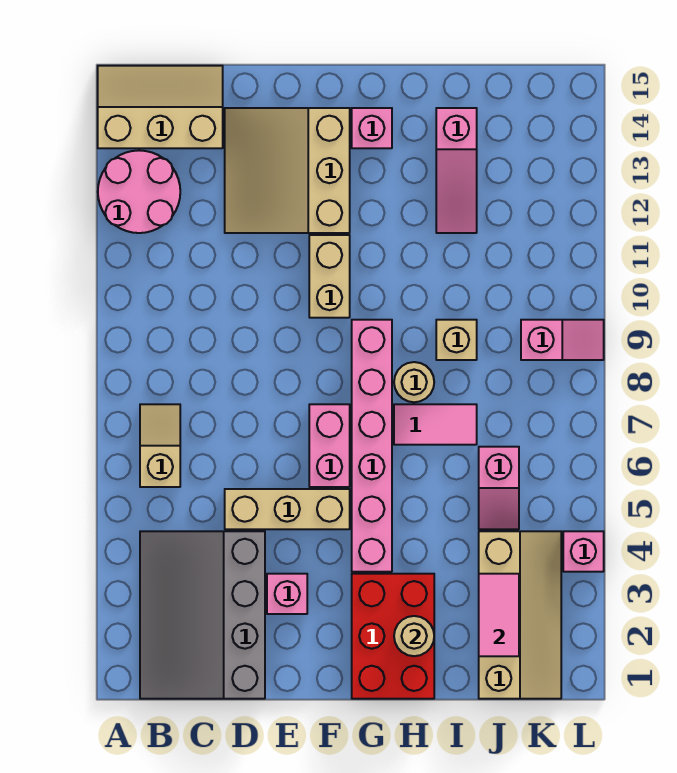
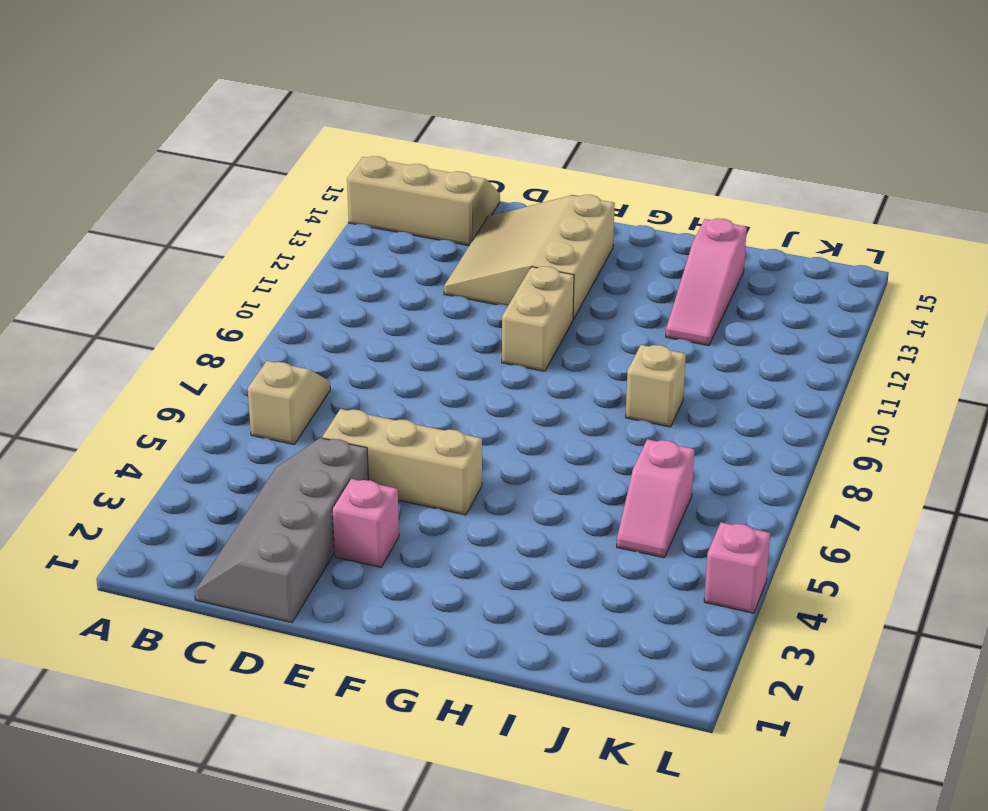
grey 2x4 slope [195,438,368,623] -> grey 3x4 slope [140,531,265,699]
none -> pink 2x2 round brick [98,150,180,233]
none -> pink 1x2 brick [309,404,350,487]
none -> red 2x3 brick [352,574,434,699]

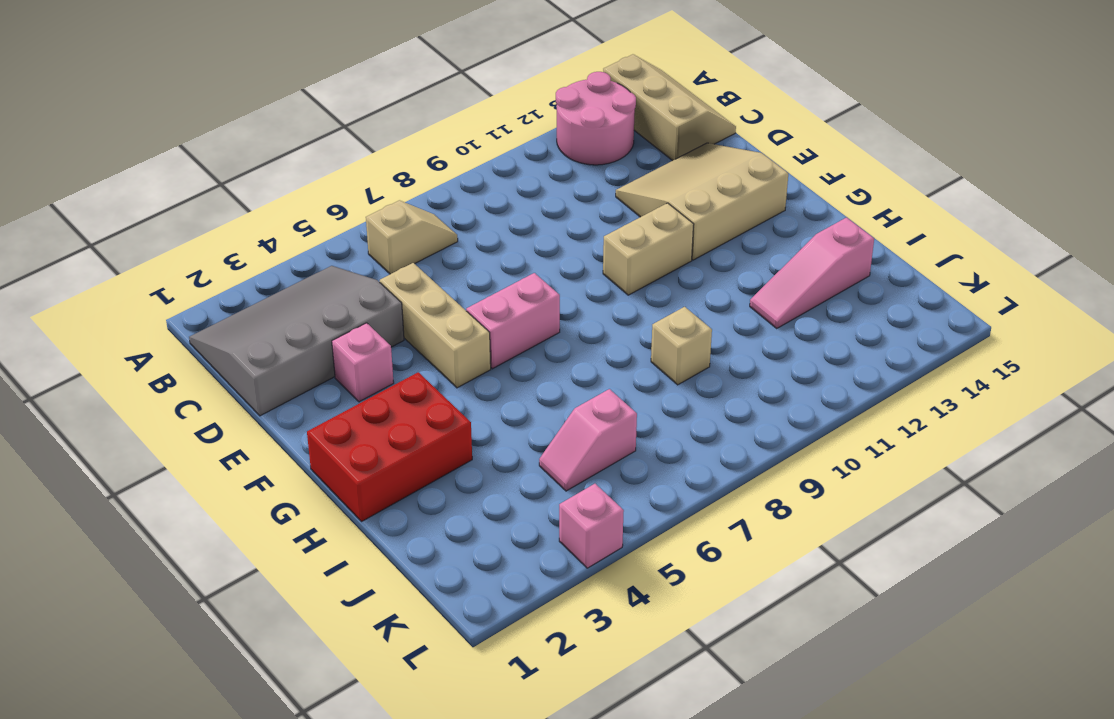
none -> pink 1x6 brick [352,320,392,572]
none -> pink 1x1 brick [352,108,392,148]
none -> pink 1x2 tile [394,404,477,445]

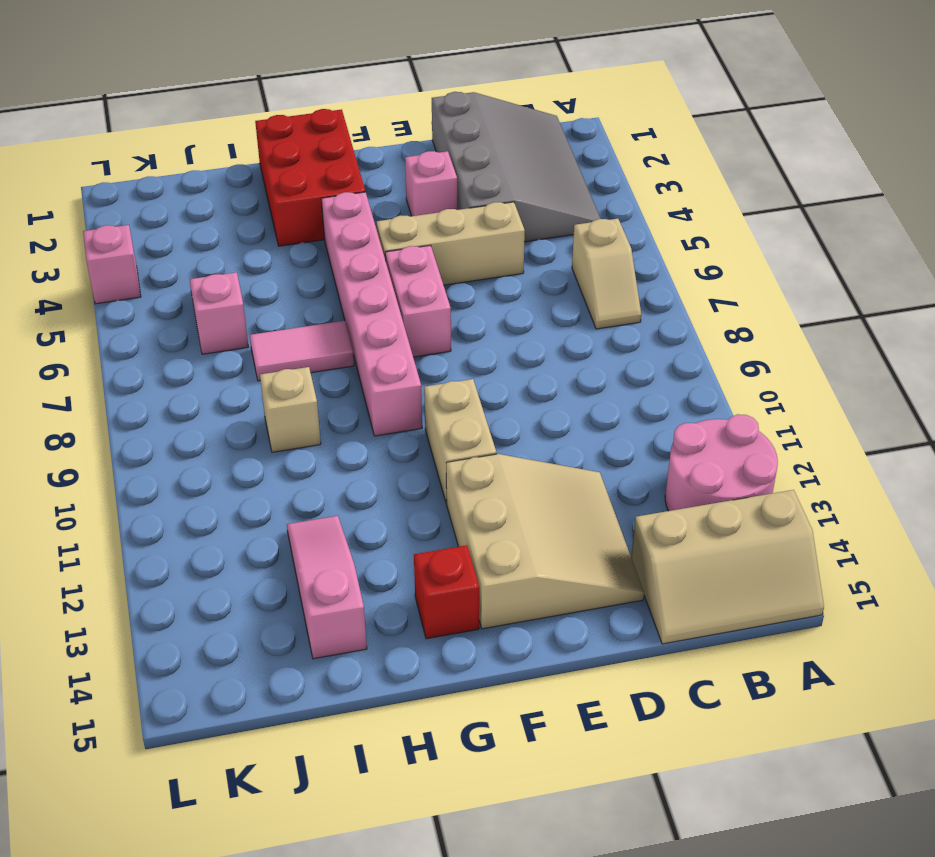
red 1x1 brick [414,545,479,639] -> pink 1x1 brick [352,108,392,148]
none -> tan 1x1 round brick [394,362,434,402]
none -> tan 2x4 slope [479,531,561,699]
none -> pink 1x2 slope [521,320,604,360]

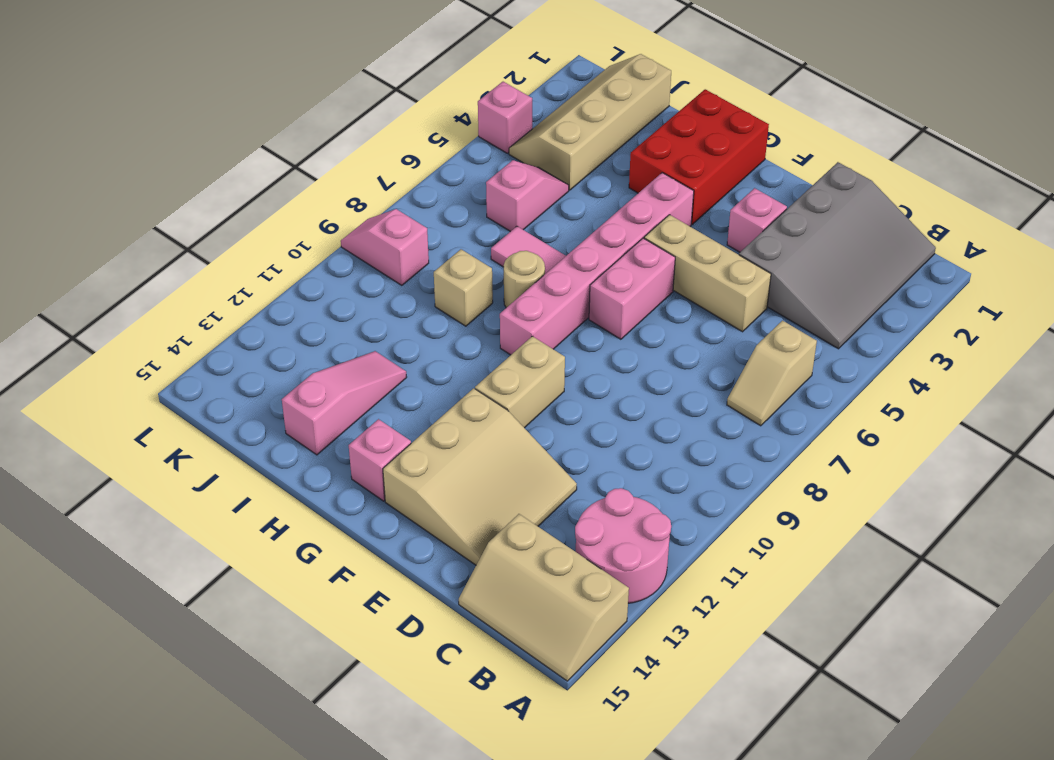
none -> tan 1x1 round brick [394,616,434,656]
none -> pink 1x2 tile [479,574,519,656]

